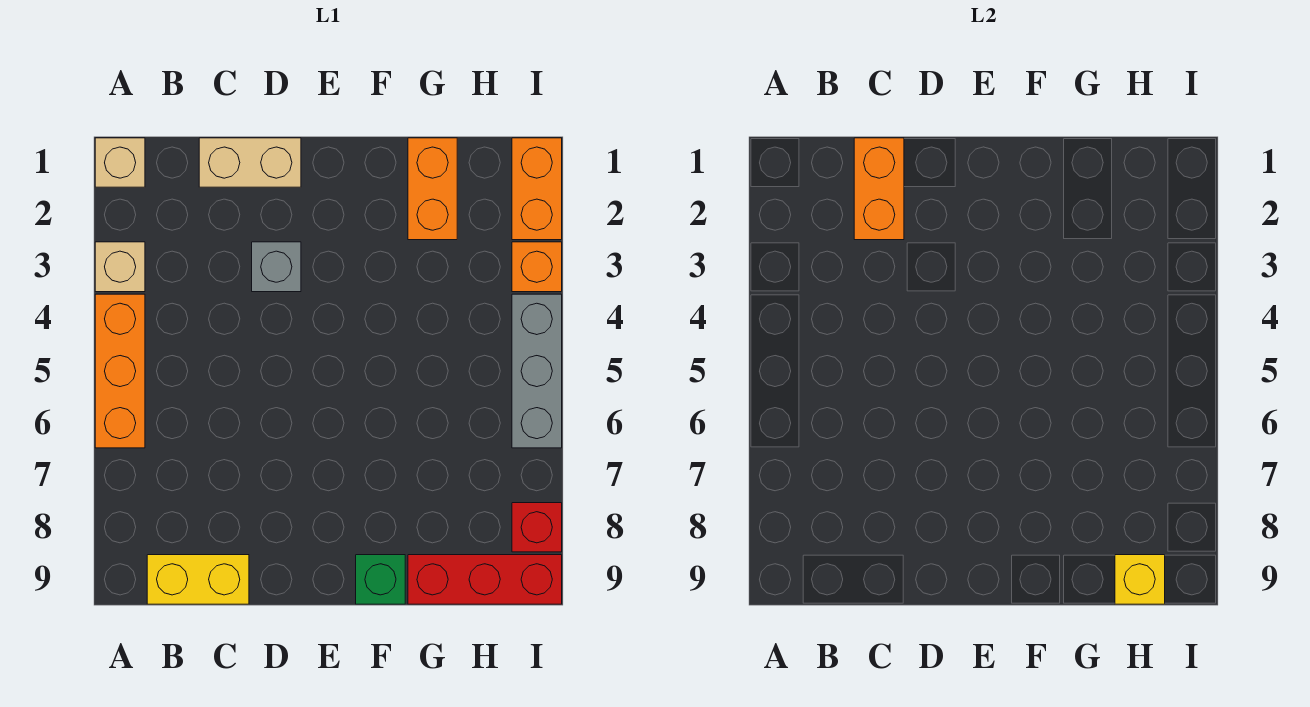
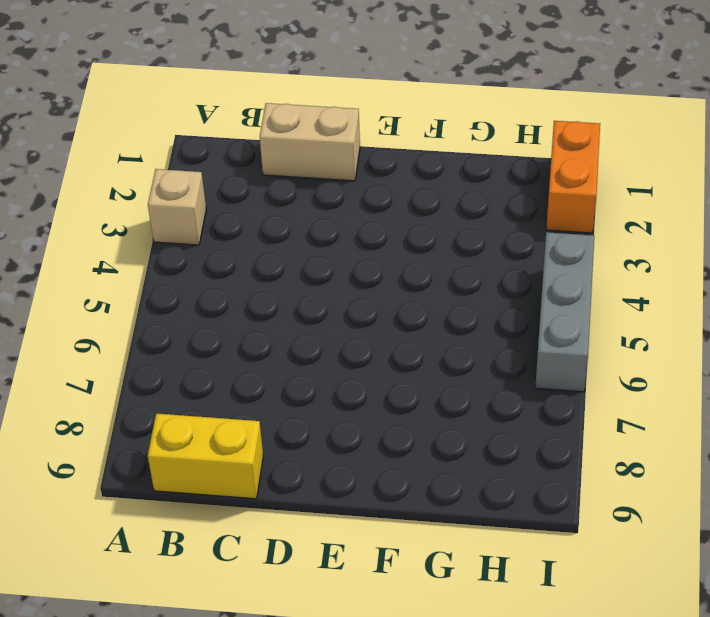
none -> tan 1x1 brick [95,138,145,187]
none -> orange 1x3 brick [95,294,145,448]
none -> grey 1x1 brick [252,242,301,292]

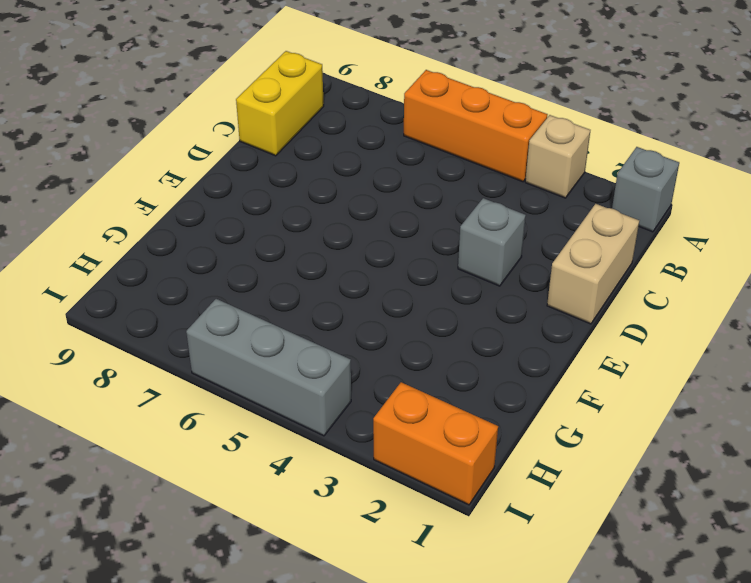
grey 1x1 brick [612,147,679,232] -> tan 1x1 brick [95,138,145,187]
none -> green 1x1 brick [356,555,405,604]
none -> orange 1x2 brick [408,138,457,240]
none -> red 1x3 brick [408,555,562,604]

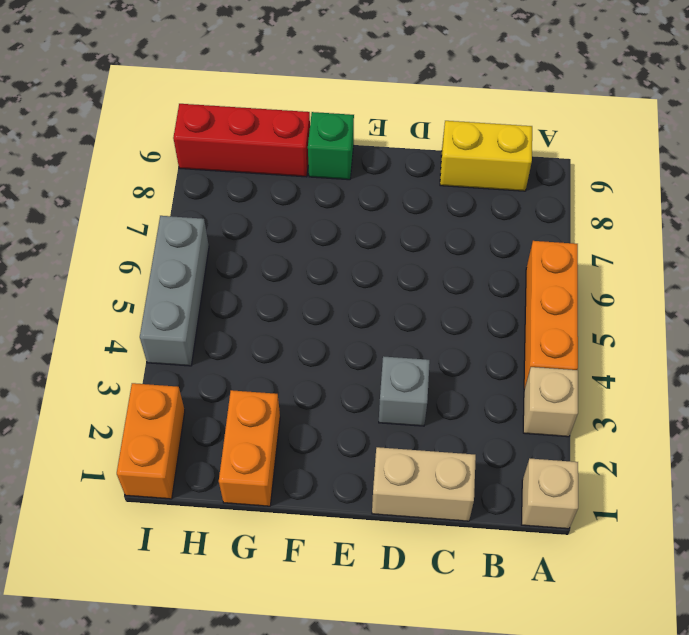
none -> orange 1x1 brick [512,242,562,292]
none -> red 1x1 brick [512,503,562,552]
none -> orange 1x2 brick [854,138,904,240]

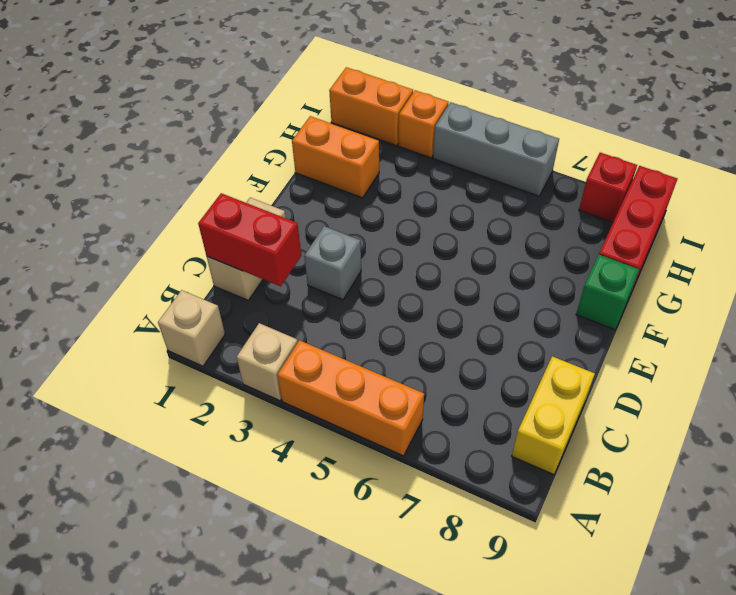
red 1x2 brick [198,193,301,286] -> orange 1x2 brick [854,138,904,240]
none -> yellow 1x1 brick [1115,555,1165,604]

